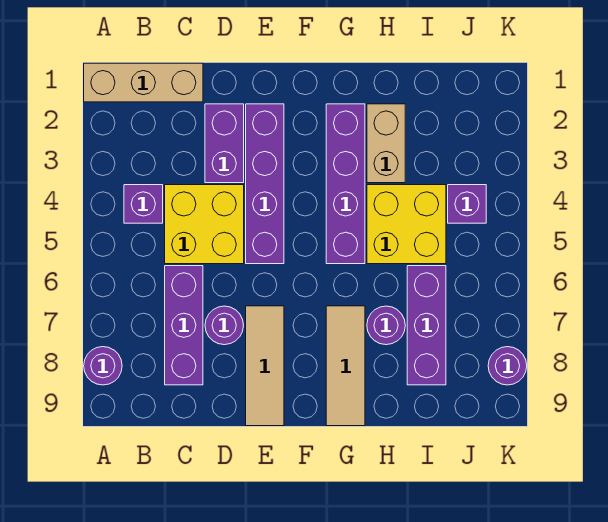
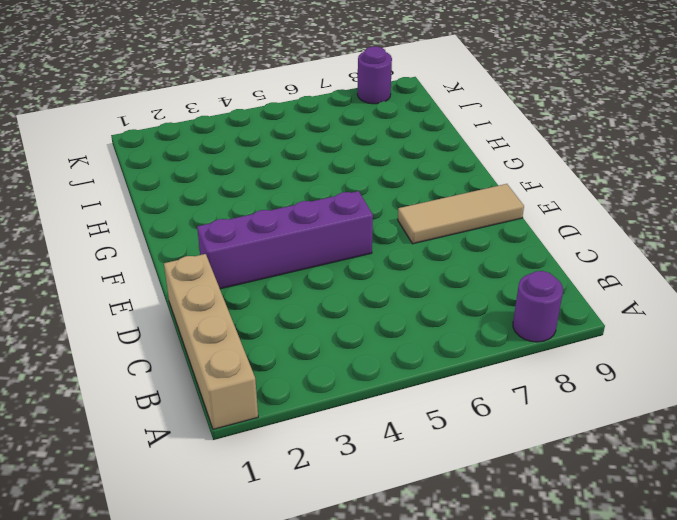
tan 1x4 brick [164,254,258,429] -> tan 1x3 brick [84,63,203,102]
none -> purple 1x1 brick [124,185,163,223]
none -> yellow 2x2 brick [165,185,244,264]
none -> purple 1x3 brick [165,266,203,385]

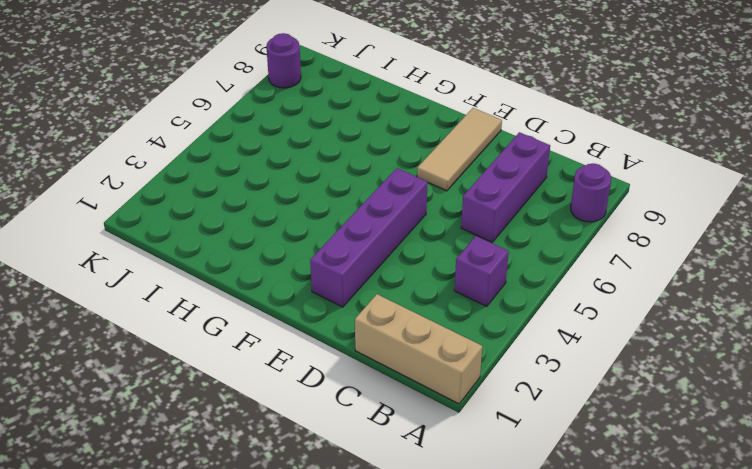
none -> yellow 2x2 brick [165,185,244,264]
none -> purple 1x2 brick [205,104,244,183]
none -> purple 1x1 round brick [205,306,244,345]

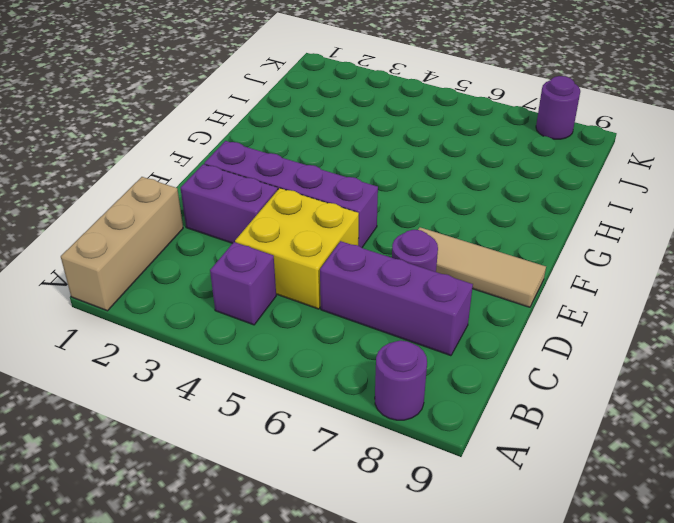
none -> purple 1x4 brick [326,104,365,264]
none -> tan 1x3 tile [326,306,365,426]
none -> tan 1x2 brick [367,104,405,183]

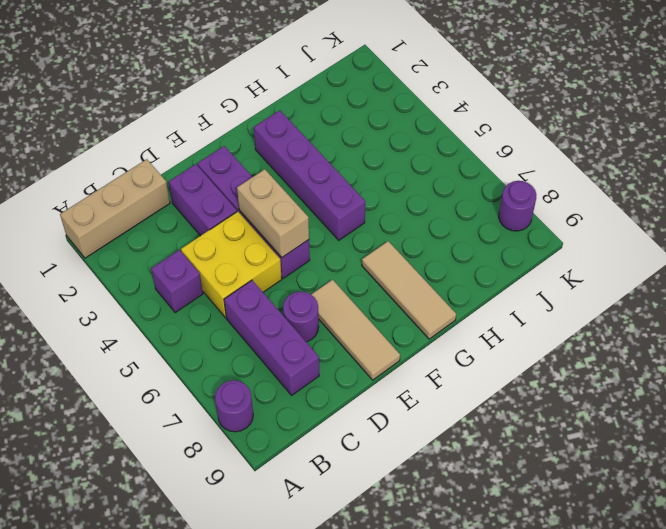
tan 1x2 brick [237,169,309,257] -> tan 1x2 brick moved to [367,104,405,183]
none -> yellow 2x2 brick [367,185,446,264]
none -> purple 1x1 round brick [367,306,405,345]
none -> purple 1x3 brick [407,266,446,385]

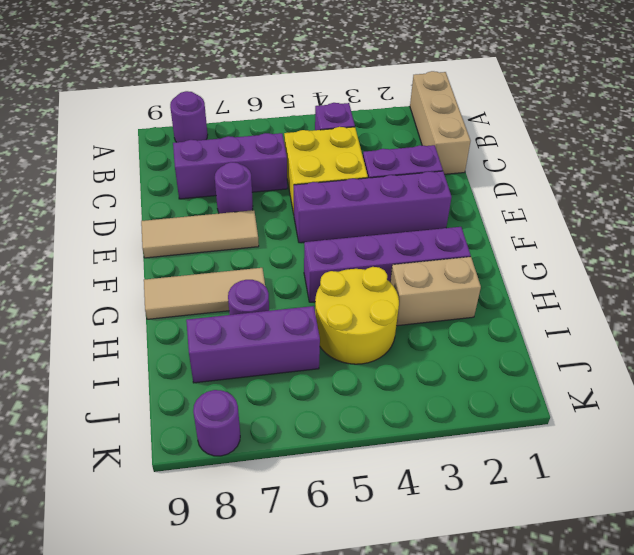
yellow 2x2 round brick [315,267,399,364] -> yellow 2x2 brick [367,185,446,264]
none -> purple 1x1 brick [448,185,486,223]

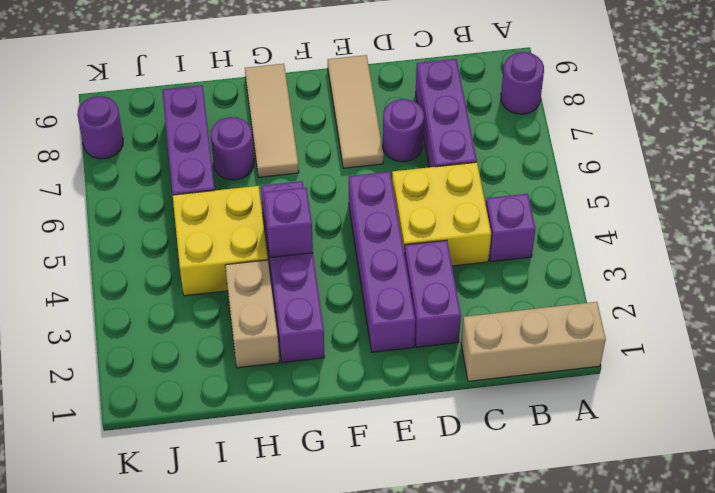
purple 1x1 brick [263,188,313,258] -> purple 1x1 brick moved to [448,185,486,223]

